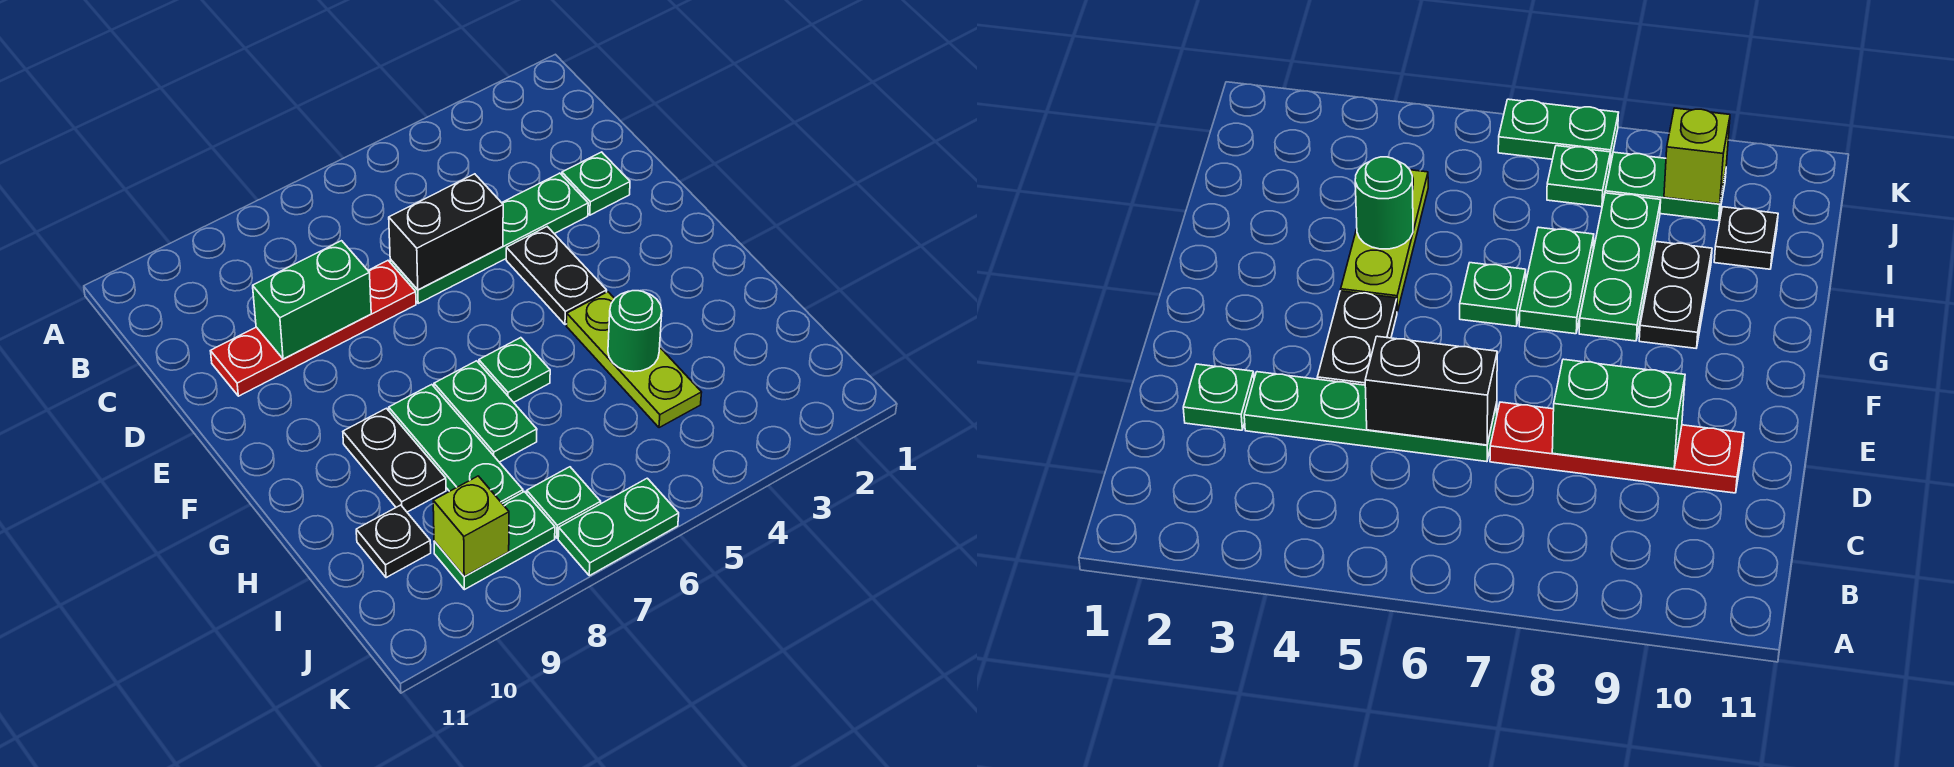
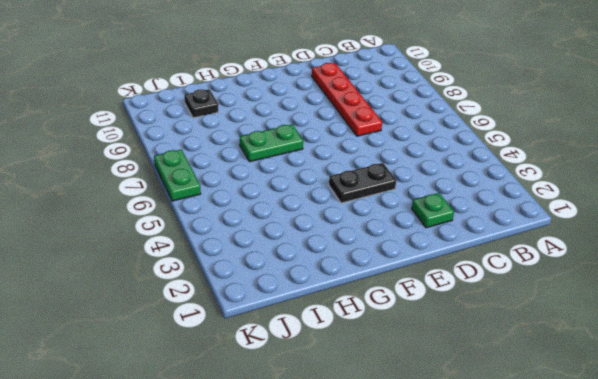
none -> green 1x4 plate [390,173,588,303]
none -> lime 1x3 plate [566,292,702,428]
none -> green 1x1 plate [479,338,550,402]

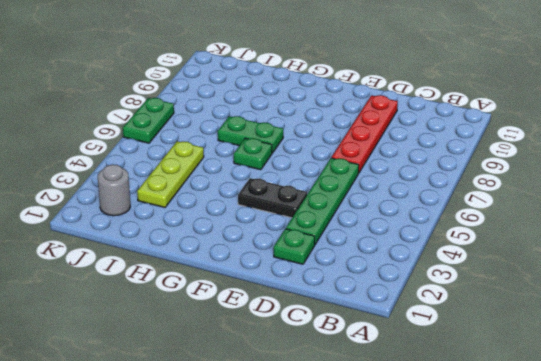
lime 1x3 plate [137,141,204,207] -> lime 1x3 plate turned to [566,292,702,428]
grey 1x1 round brick [98,164,130,216] -> none
none -> green 1x3 plate [389,385,523,504]
none -> black 1x2 plate [343,408,446,512]
none -> black 1x1 plate [356,505,431,578]

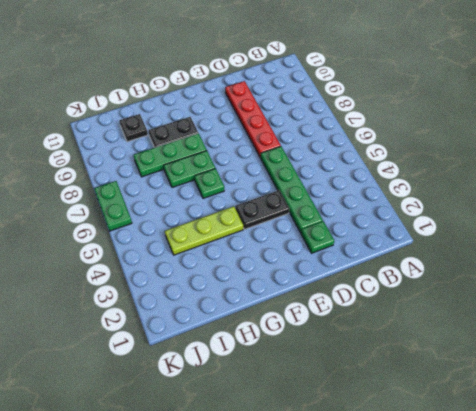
none -> green 1x1 plate [527,467,601,538]
none -> green 1x2 plate [434,492,555,590]
none -> black 1x2 brick [389,174,503,290]

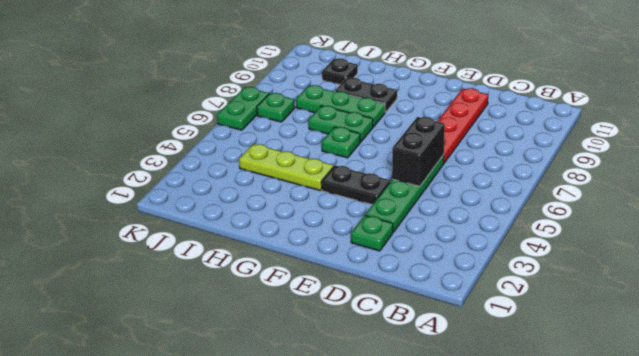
none -> green 1x2 plate [434,492,555,590]
none -> green 1x2 brick [253,241,371,359]
none -> green 1x1 round brick [608,291,662,372]

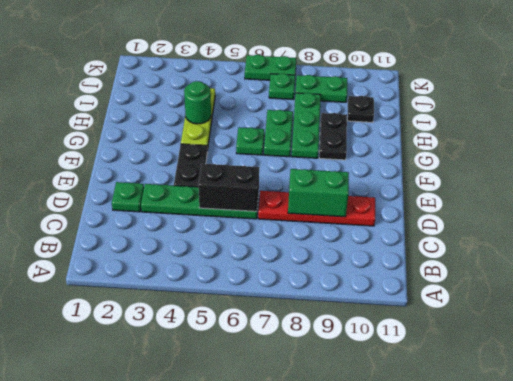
none -> lime 1x1 brick [433,476,509,576]

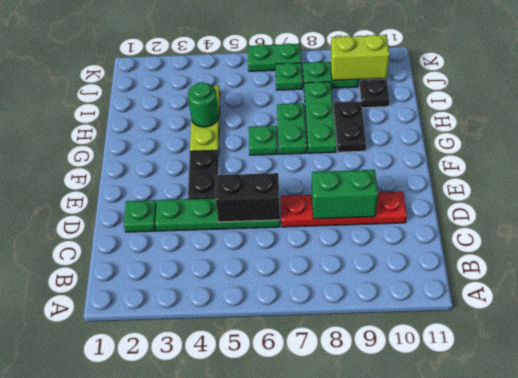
lime 1x2 brick [330,35,390,80] -> lime 1x1 brick [433,476,509,576]

